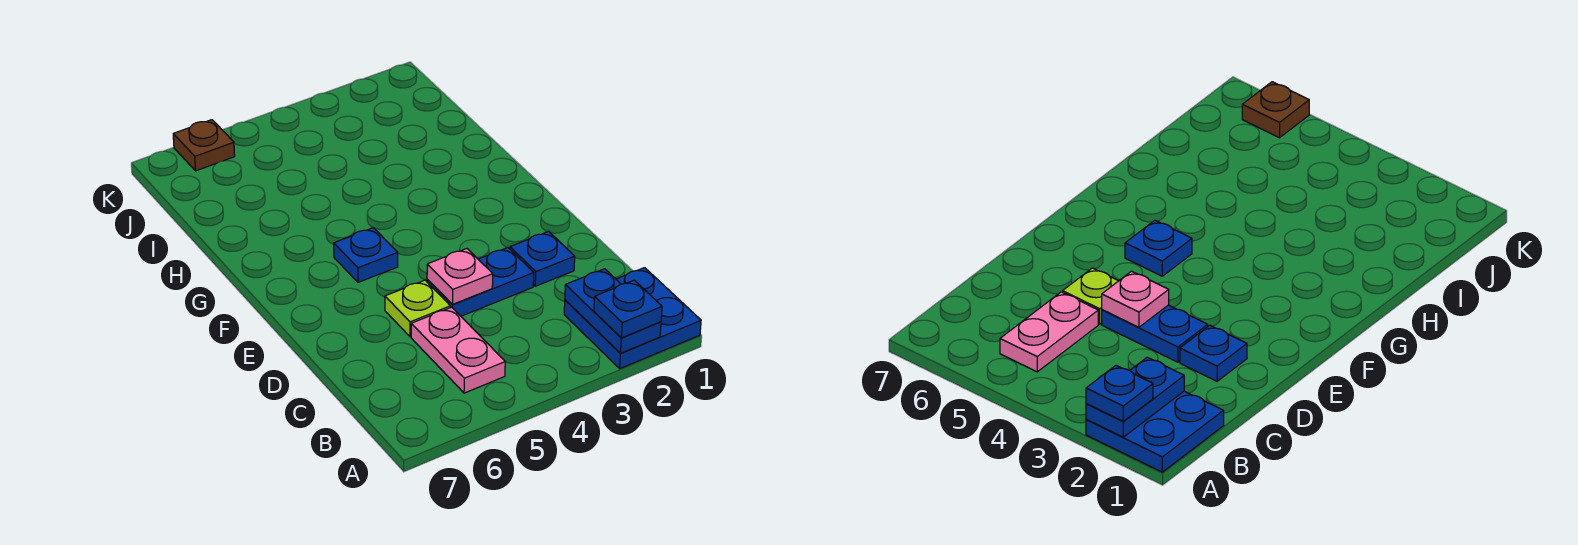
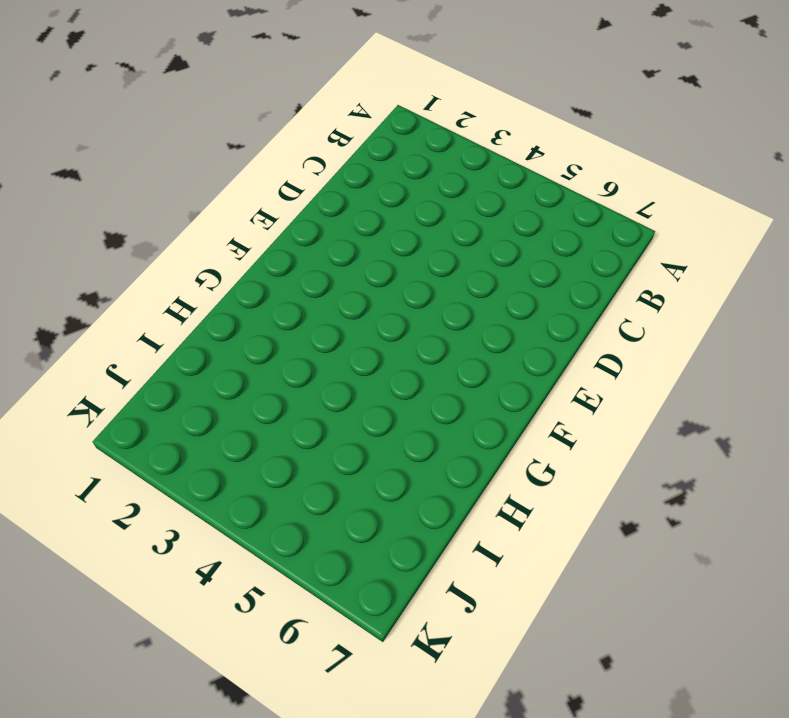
none -> blue 2x2 plate [564,268,701,368]
none -> pink 1x2 plate [411,307,505,393]

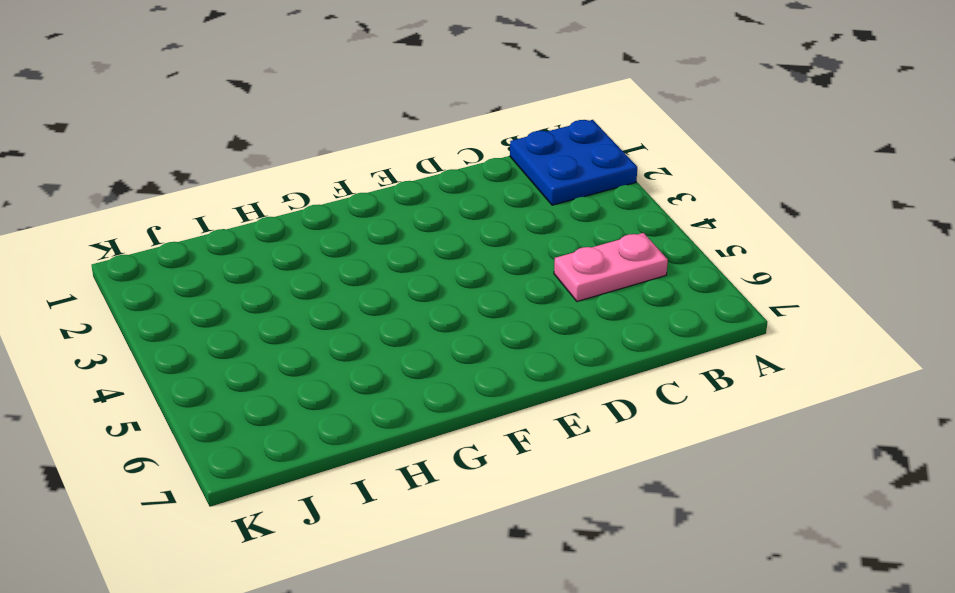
none -> blue 1x1 plate [510,231,575,286]
none -> blue 1x2 plate [427,248,534,316]

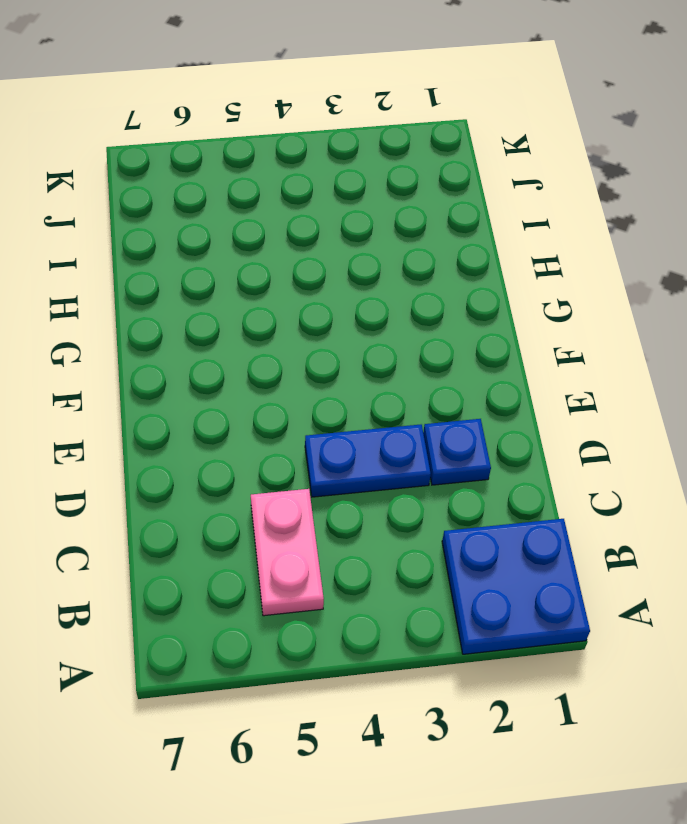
none -> lime 1x1 plate [385,280,450,337]
none -> blue 1x1 plate [334,228,398,282]

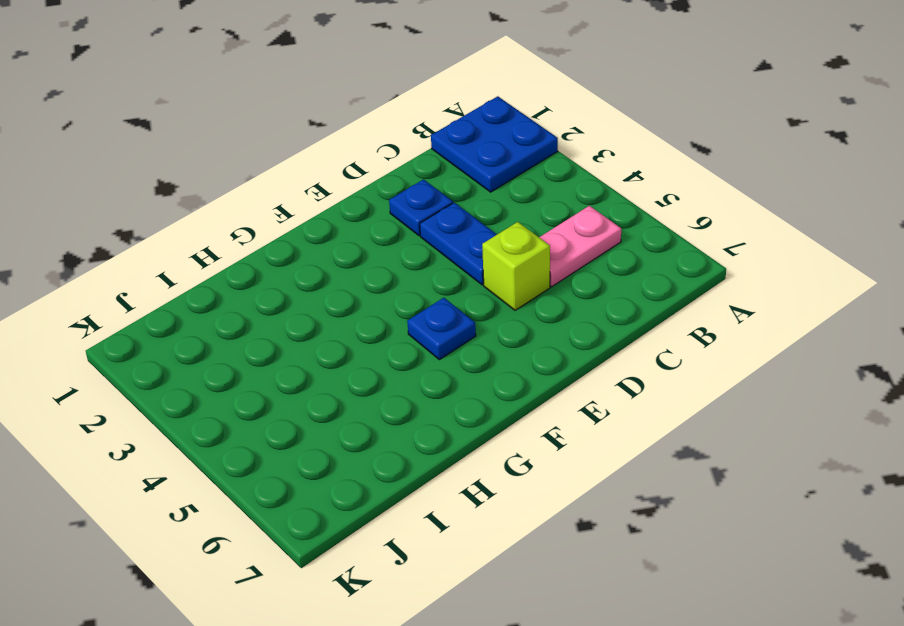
lime 1x1 brick [482,222,550,310] -> lime 1x1 plate [385,280,450,337]
none -> brown 1x1 plate [173,120,235,171]
none -> blue 1x2 plate [565,269,661,353]

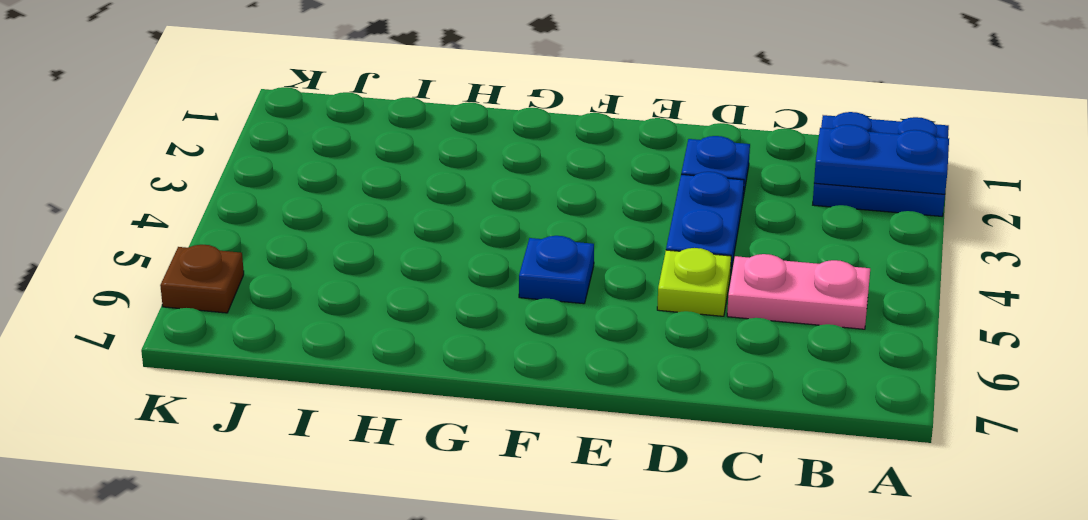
none -> pink 1x1 plate [427,249,493,304]
none -> blue 1x1 plate [594,280,662,338]

